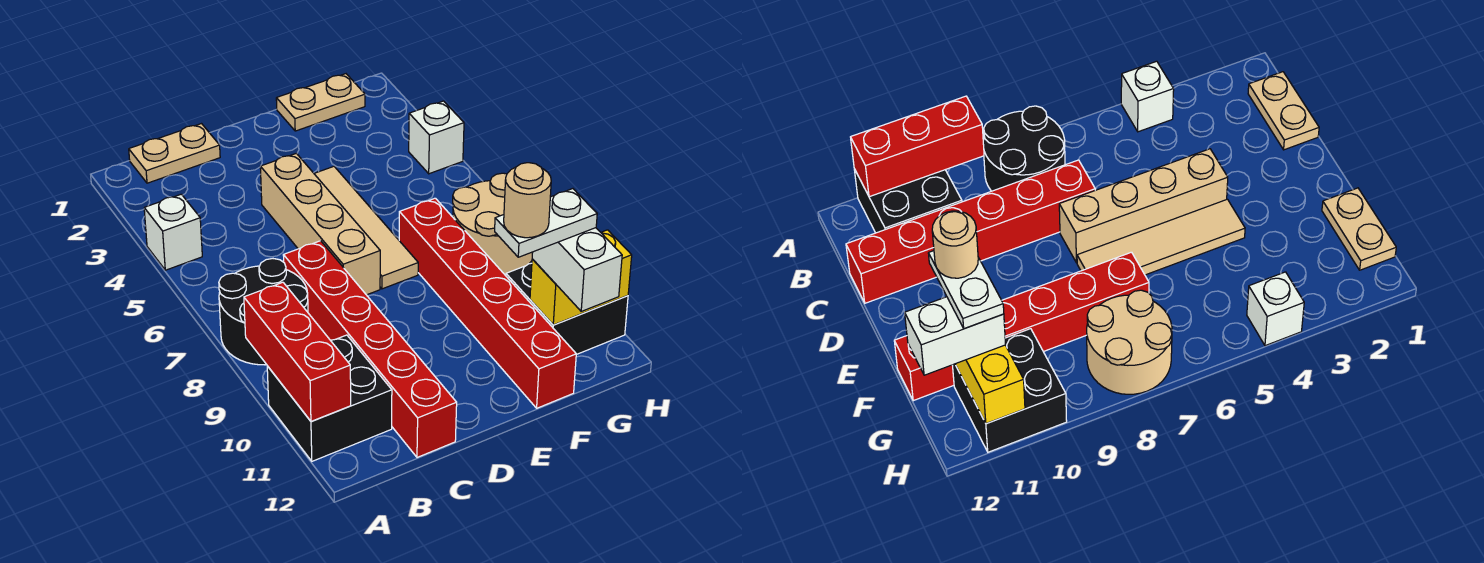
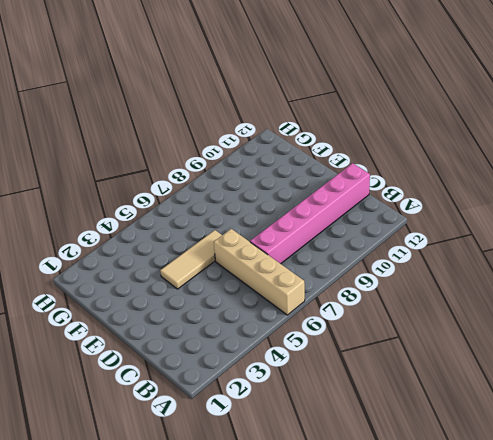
tan 1x4 brick [214,229,305,315] -> tan 1x4 brick turned to [260,153,380,295]
pink 1x6 brick [250,163,370,264] -> red 1x6 brick [283,241,457,457]
tan 1x3 tile [160,230,222,289] -> tan 1x4 tile [314,166,418,289]
none -> white 1x1 brick [144,194,202,270]
none -> black 2x2 round brick [219,259,308,365]
none -> black 2x2 brick [267,335,392,461]

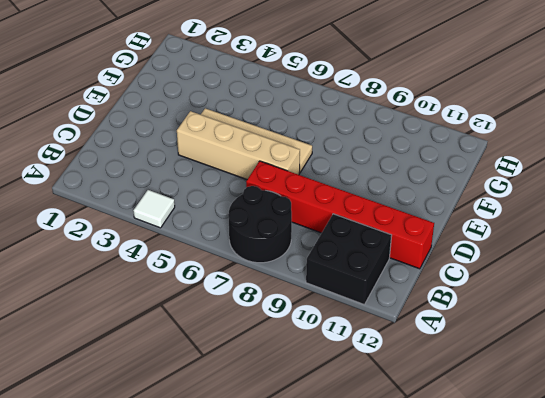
white 1x1 tile [133,190,175,228] -> white 1x1 brick [144,194,202,270]
none -> tan 1x2 plate [129,124,220,183]
none -> tan 1x2 plate [276,74,365,131]
none -> red 1x6 brick [399,198,576,408]

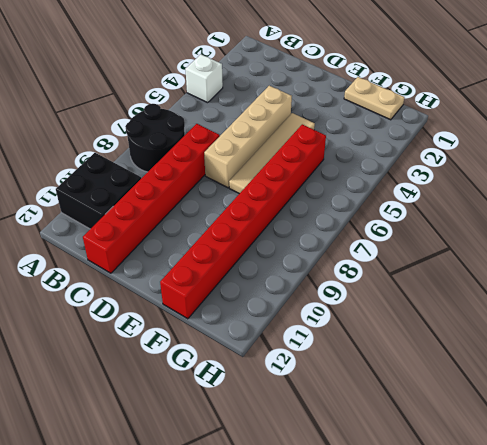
red 1x8 brick [160,124,326,319] -> red 1x6 brick [399,198,576,408]
none -> tan 1x2 plate [129,124,220,183]
none -> tan 2x2 round brick [453,173,533,274]
none -> black 2x2 brick [506,263,628,355]

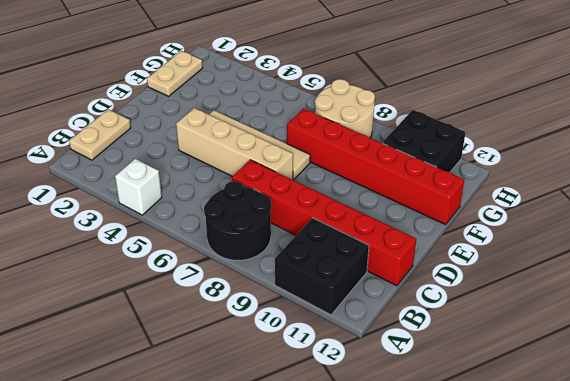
none -> white 1x1 brick [409,101,464,174]
none -> red 1x3 brick [244,282,351,422]
none -> yellow 1x2 brick [530,230,632,325]

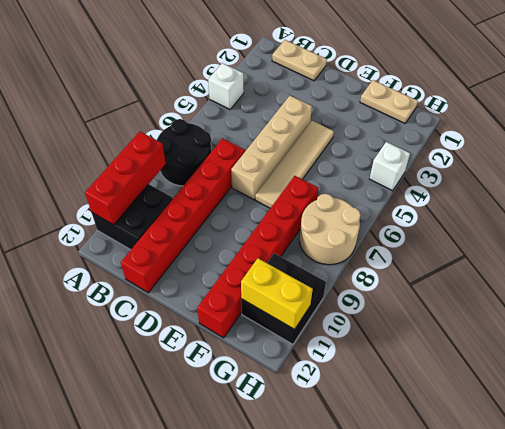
none -> white 1x2 brick [532,228,622,311]
none -> white 1x2 plate [495,189,597,257]
none -> tan 1x1 round brick [504,163,551,238]

